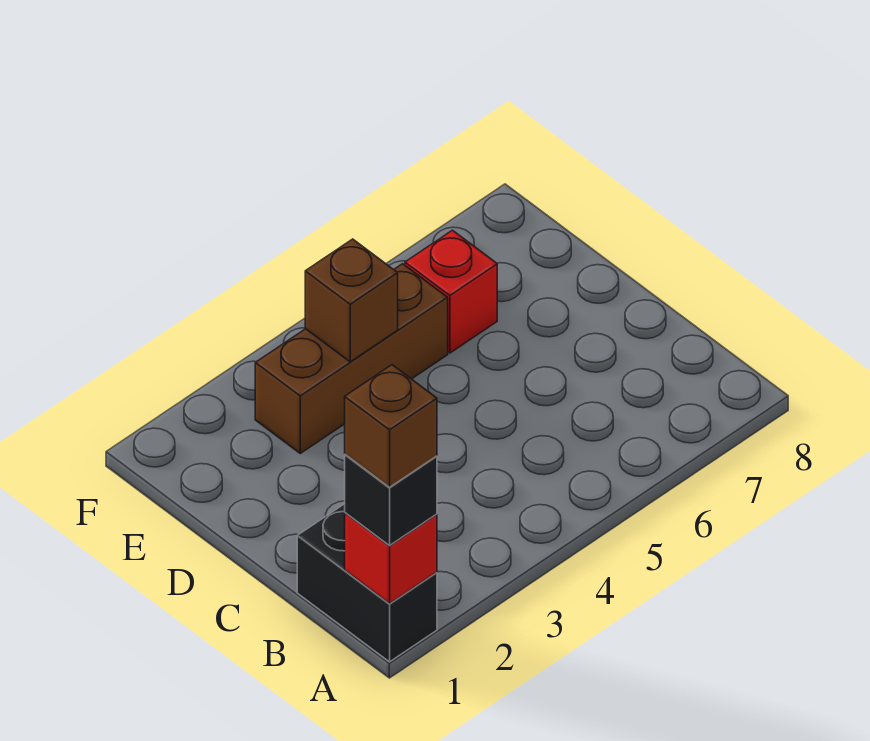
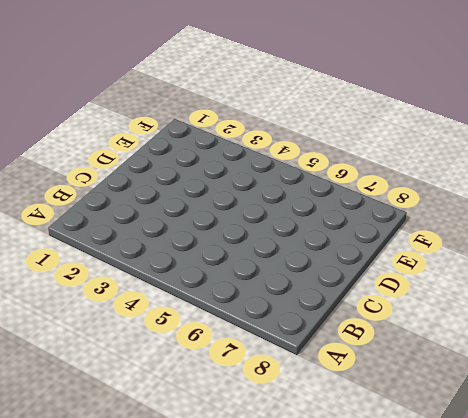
none -> black 1x2 brick [297,504,437,662]
none -> brown 1x3 brick [255,264,448,453]

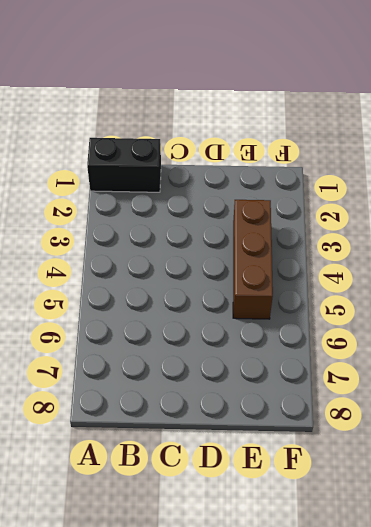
none -> red 1x1 brick [405,230,497,353]
none -> red 1x1 brick [345,513,437,604]

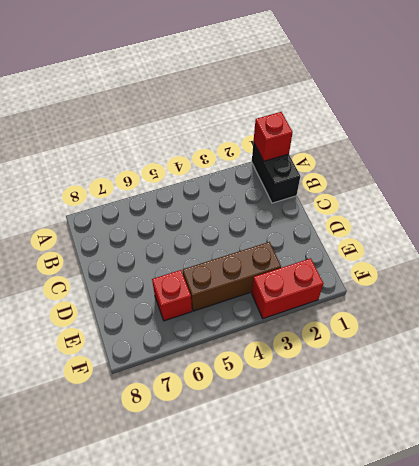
red 1x2 brick [252,258,324,319] -> none
none -> brown 1x1 brick [305,239,398,362]
none -> black 1x1 brick [345,455,437,546]

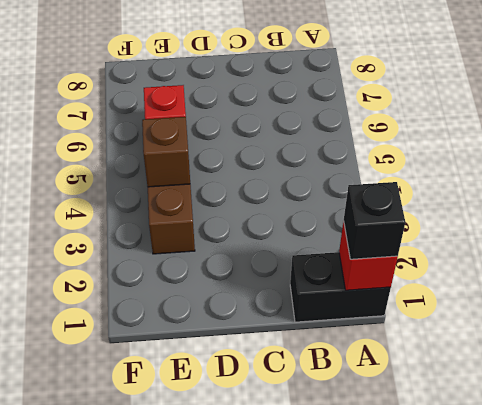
none -> brown 1x1 brick [345,365,437,487]

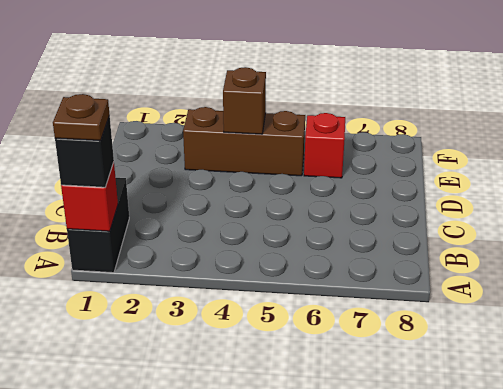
brown 1x1 plate [53,94,110,141] -> brown 1x1 brick [345,365,437,487]

